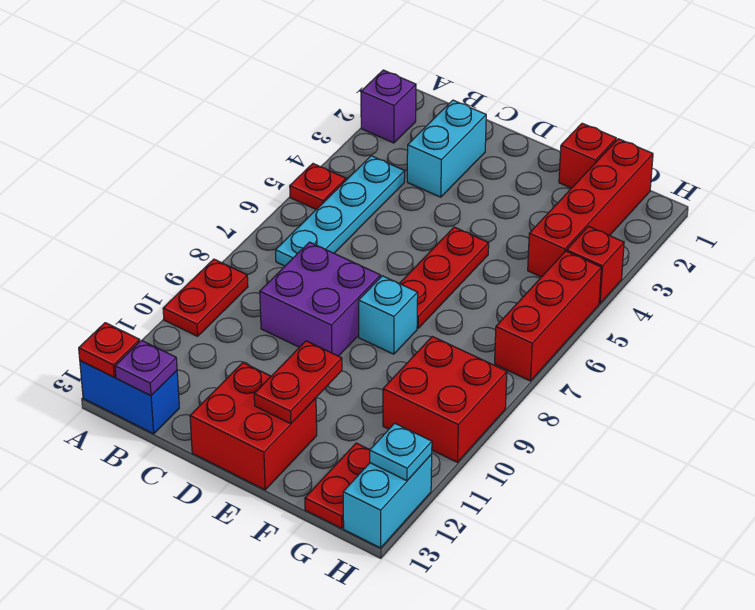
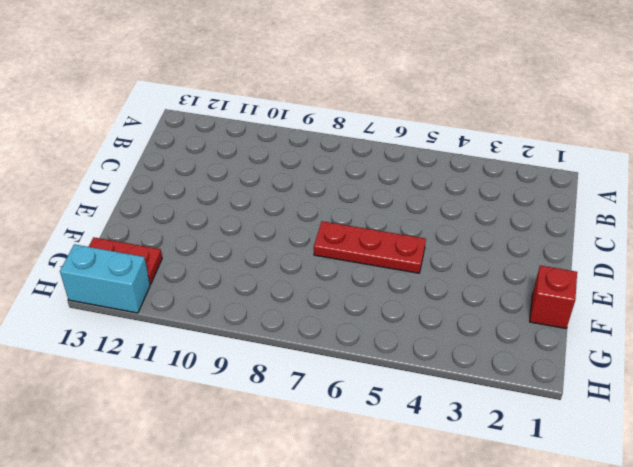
none -> purple 1x1 brick [361,70,416,143]
none -> red 1x1 plate [290,164,346,209]
none -> red 1x2 plate [163,259,248,336]

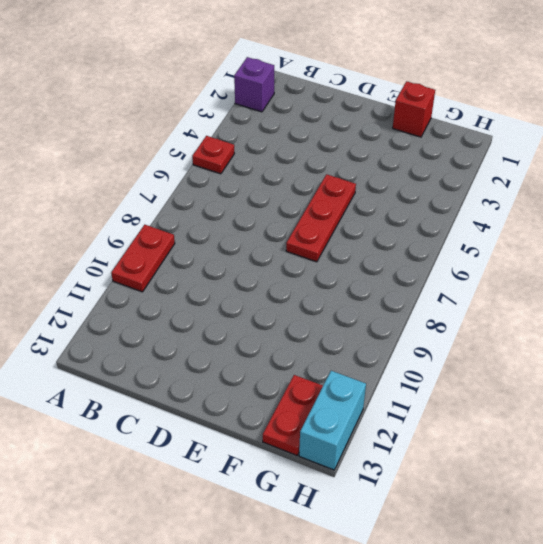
none -> blue 1x2 brick [80,361,179,434]
none -> cyan 1x4 plate [276,156,405,266]
none -> cyan 1x2 brick [407,100,486,197]

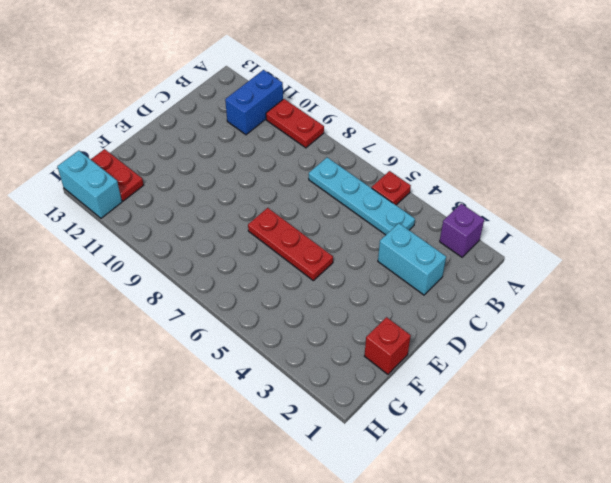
blue 1x2 brick [225,70,283,135] -> blue 1x2 brick moved to [80,361,179,434]
none -> purple 2x2 brick [260,242,381,356]
none -> red 2x2 brick [190,363,317,490]
none -> cyan 1x1 brick [359,276,418,354]

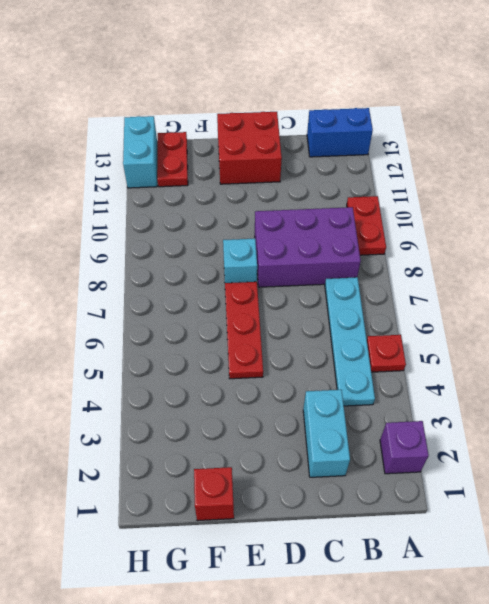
purple 2x3 brick [255,207,361,287] -> purple 2x2 brick [260,242,381,356]
none -> red 1x4 brick [528,139,653,277]
none -> red 2x2 brick [383,336,507,462]
none -> red 1x1 brick [567,226,624,303]

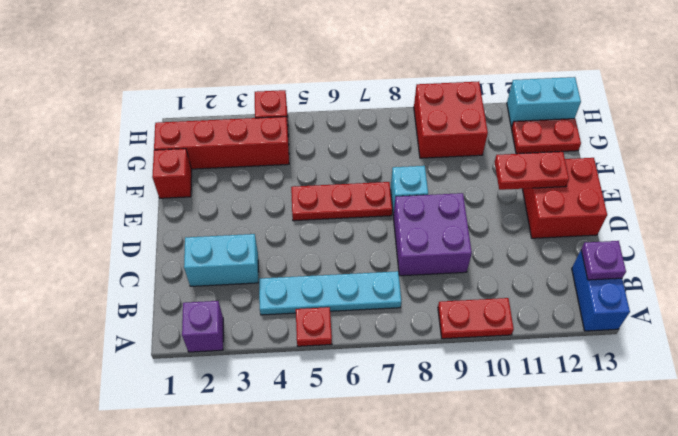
none -> red 1x3 brick [495,251,601,381]
none -> red 1x1 plate [79,323,140,377]
none -> cyan 1x1 plate [370,423,432,481]

